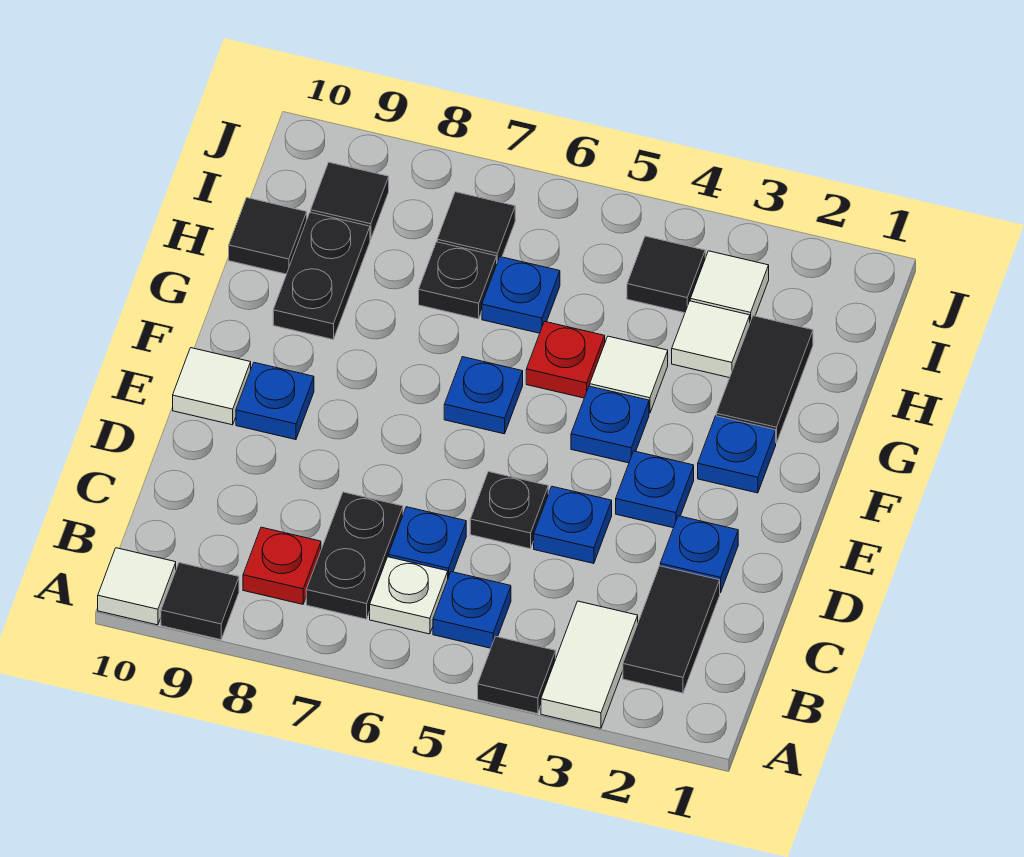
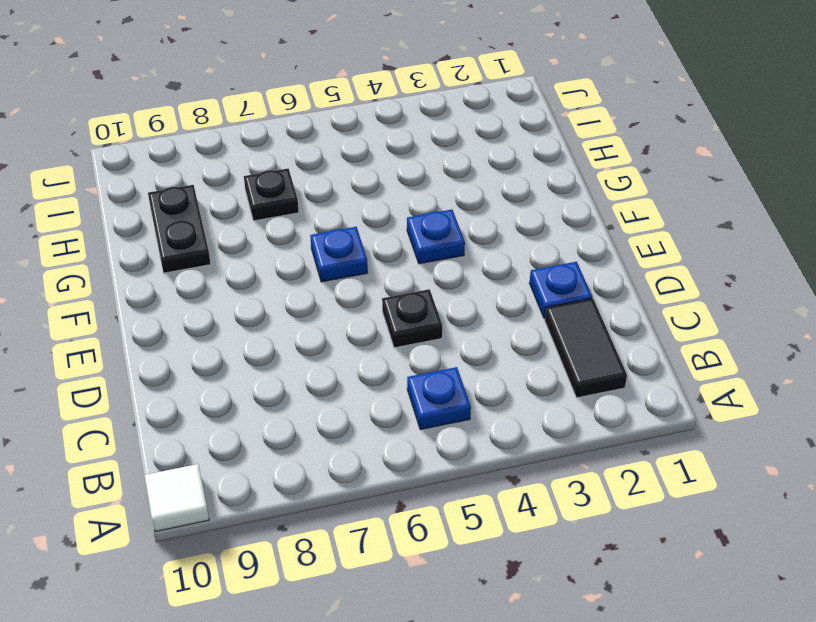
none -> white 1x2 tile [541,601,638,728]
none -> black 1x1 tile [478,637,556,714]
none -> black 1x1 tile [161,563,239,640]
none -> white 1x1 plate [370,557,448,634]

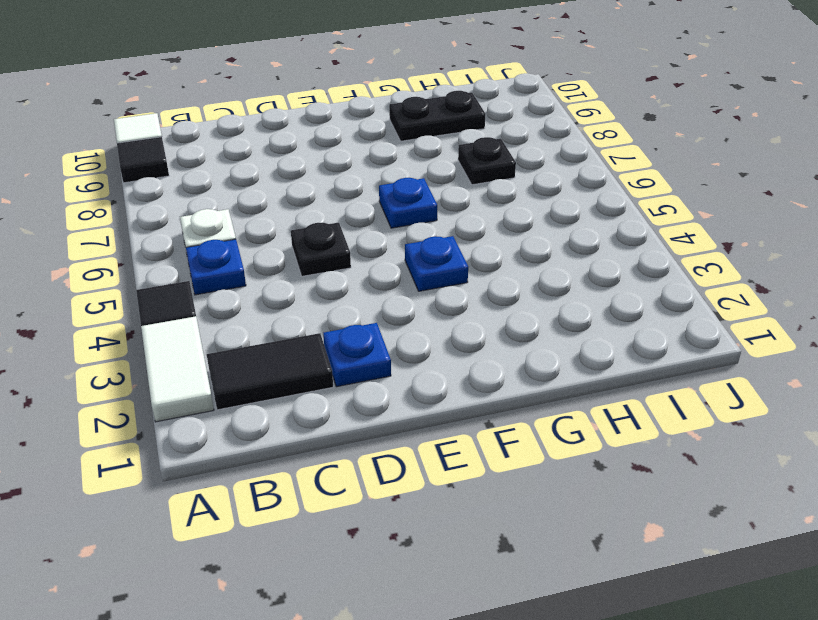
white 1x2 tile [141,316,214,422] -> white 1x2 tile turned to [541,601,638,728]
none -> black 1x2 plate [306,492,403,619]
none -> red 1x1 plate [243,527,321,604]
none -> blue 1x1 plate [388,507,466,578]
none -> blue 1x1 plate [534,486,612,564]

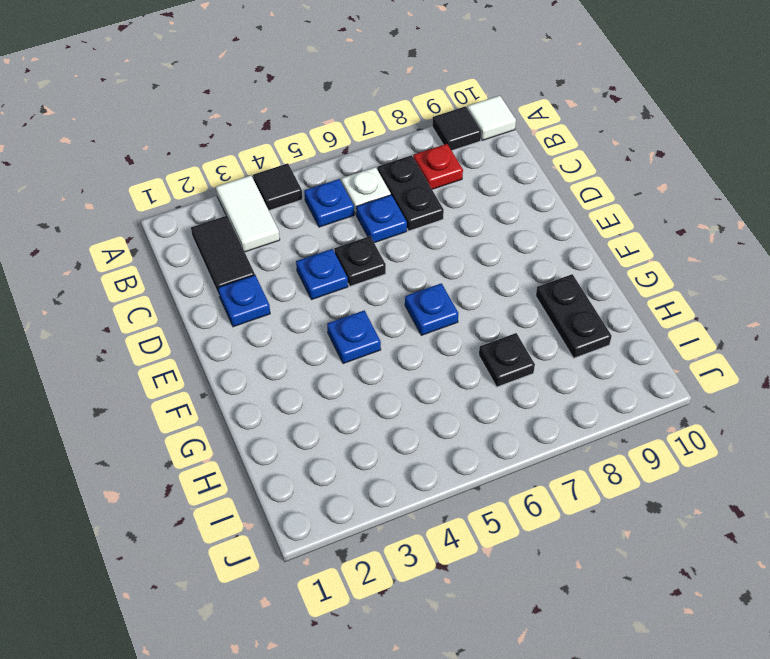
none -> blue 1x1 plate [616,451,694,528]
none -> blue 1x1 plate [236,363,314,440]
none -> white 1x1 tile [173,348,251,425]
none -> blue 1x1 plate [698,416,776,493]

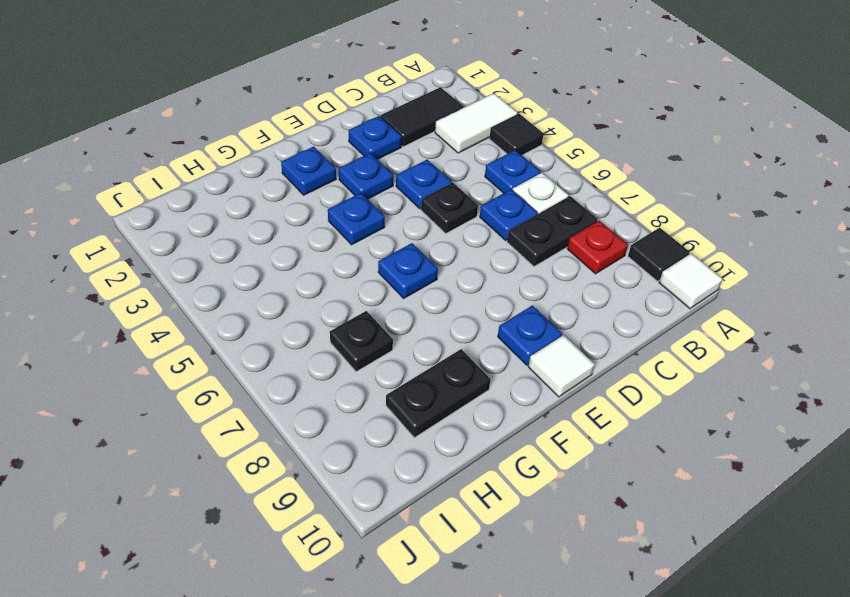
none -> black 1x2 tile [716,316,813,443]
none -> white 1x1 tile [590,336,668,413]
none -> red 1x1 plate [526,321,605,398]
none -> white 1x1 tile [672,301,750,378]

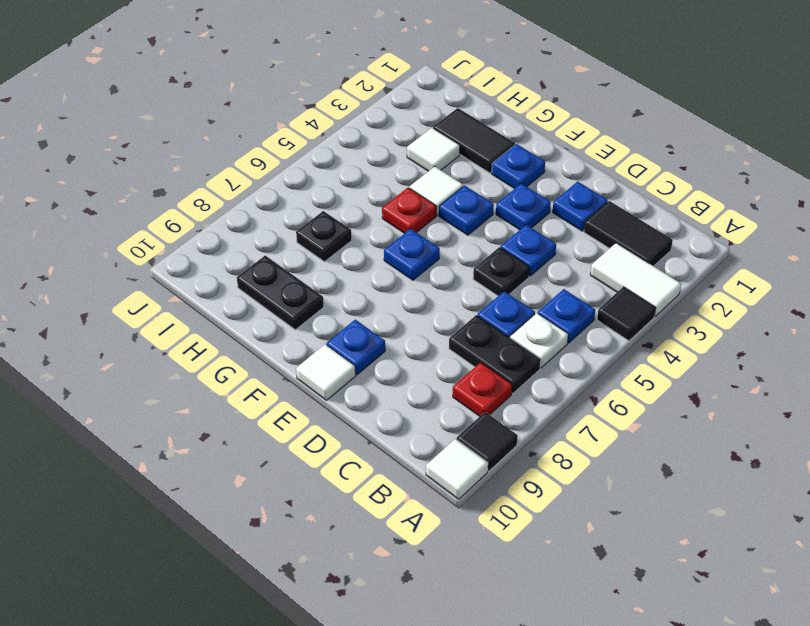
none -> blue 1x1 plate [482,257,560,333]
none -> black 1x1 tile [229,198,307,274]
none -> white 1x1 tile [690,251,769,322]
none -> black 1x1 tile [627,236,705,313]

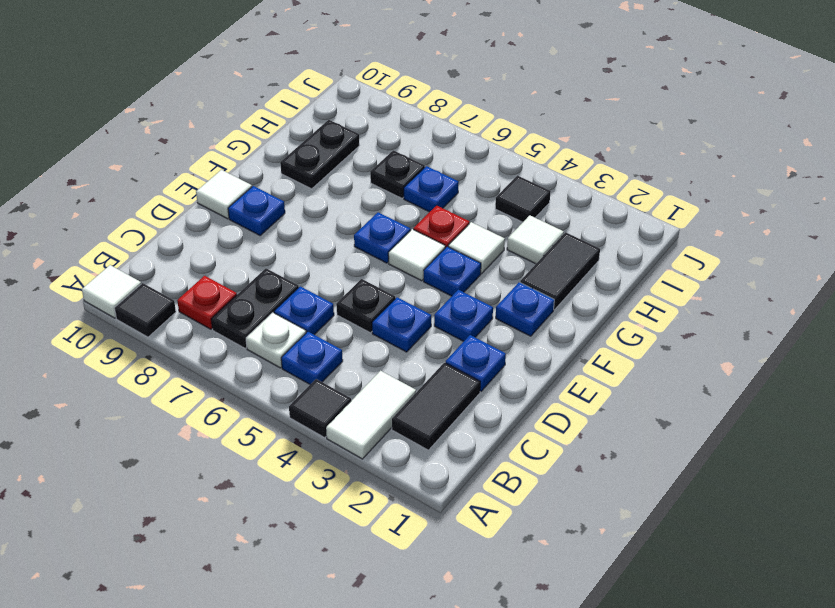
white 1x1 tile [388,229,445,281] -> white 1x1 tile moved to [690,251,769,322]
none -> black 1x1 tile [229,198,307,274]
none -> black 1x1 tile [437,192,515,262]
none -> black 1x1 tile [311,162,389,239]

